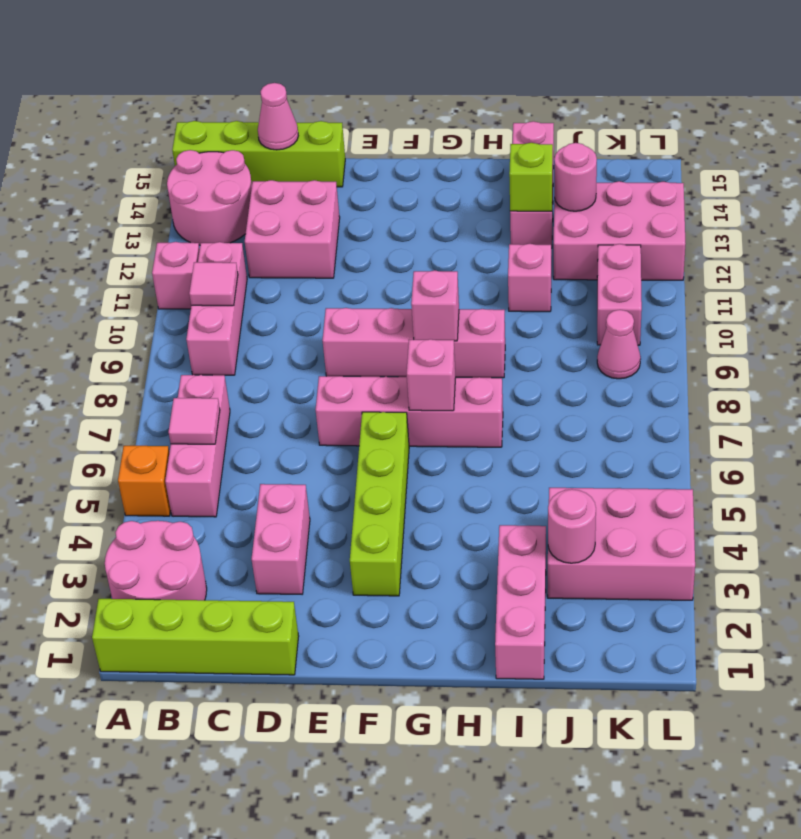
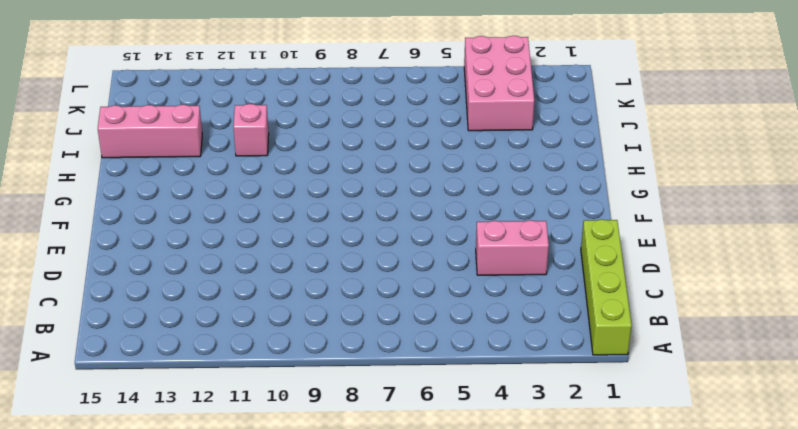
none -> pink 2x2 round brick [105,521,207,600]
none -> orange 1x1 brick [118,446,171,516]
none -> pink 1x1 brick [152,242,200,309]

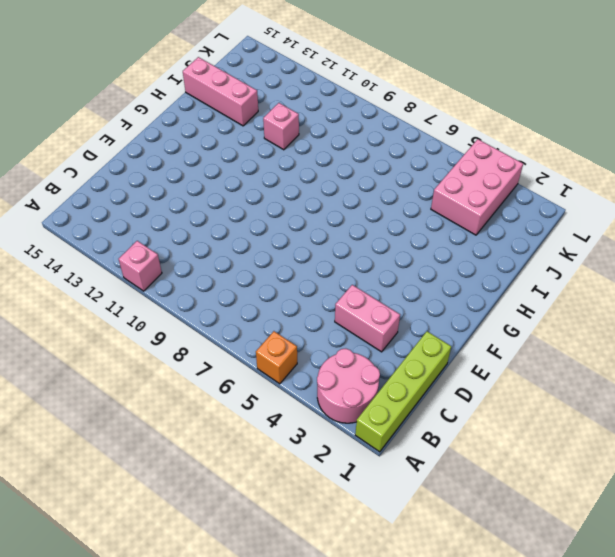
none -> pink 2x2 round brick [167,150,252,245]
none -> lime 1x4 brick [172,121,345,187]
none -> pink 1x3 brick [165,375,230,517]

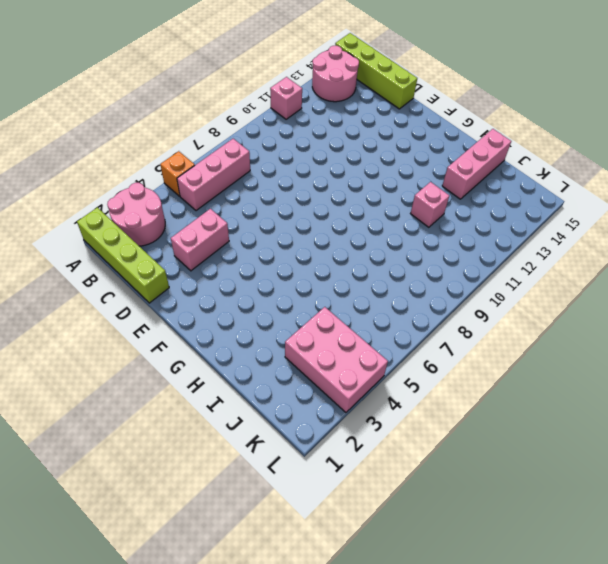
none -> pink 1x3 brick [186,242,247,375]
none -> pink 2x2 brick [245,180,340,278]
none -> pink 1x4 brick [316,376,503,447]

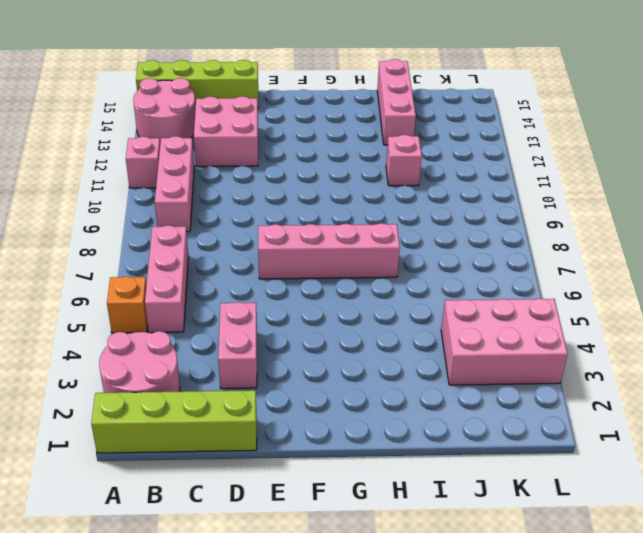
none -> pink 1x4 brick [322,308,505,378]
none -> lime 1x4 brick [350,412,409,596]
none -> pink 1x3 brick [495,525,546,679]

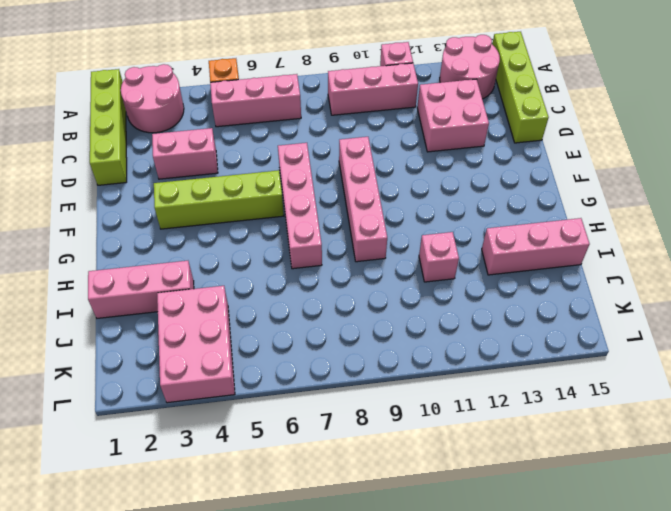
none -> pink 2x3 brick [554,181,685,280]
none -> pink 1x1 cone [597,310,641,379]
none -> pink 1x2 brick [597,244,642,345]

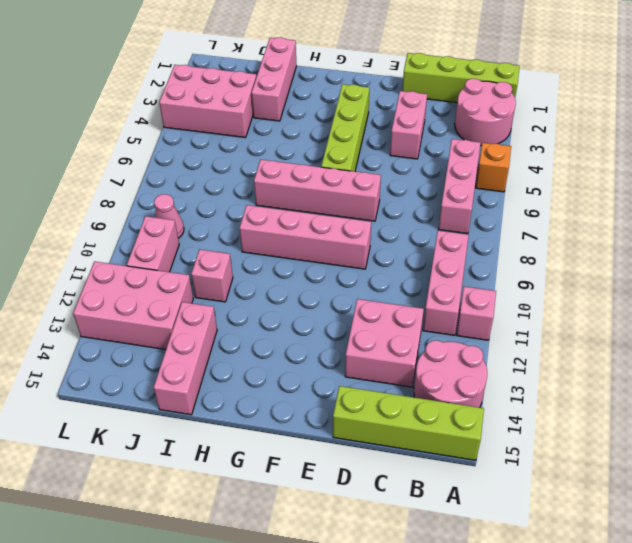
none -> pink 1x1 tile [169,398,220,444]
none -> pink 1x1 tile [189,262,238,306]
none -> pink 1x1 cone [258,83,298,150]

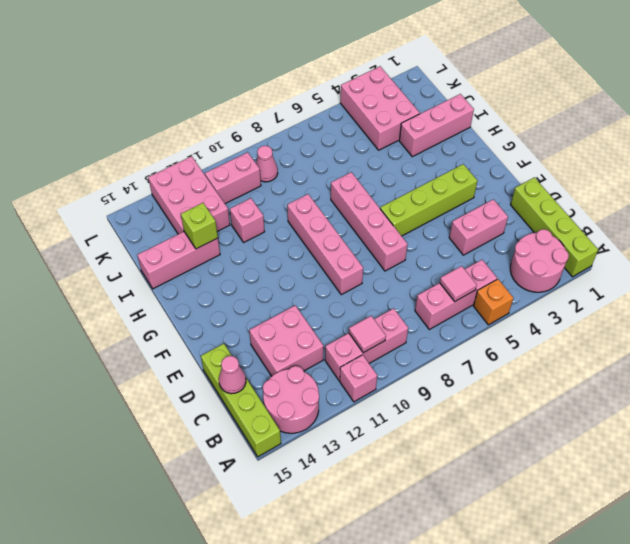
none -> pink 1x1 brick [407,339,456,411]
none -> pink 1x1 brick [411,270,459,341]
none -> pink 1x1 round brick [548,489,596,563]

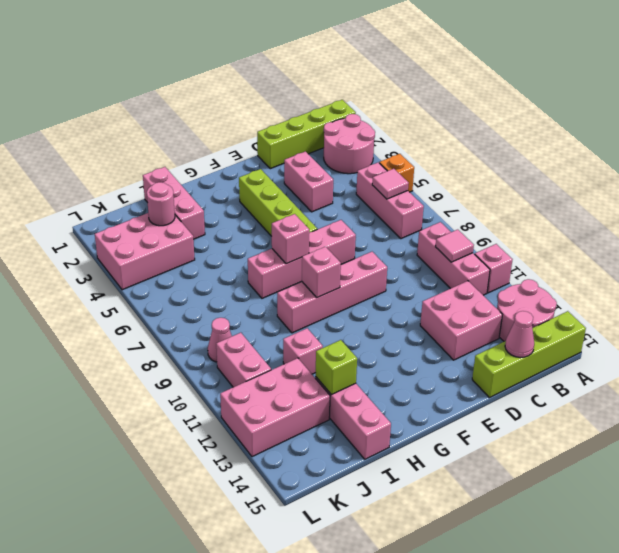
none -> pink 1x1 round brick [554,143,597,211]

